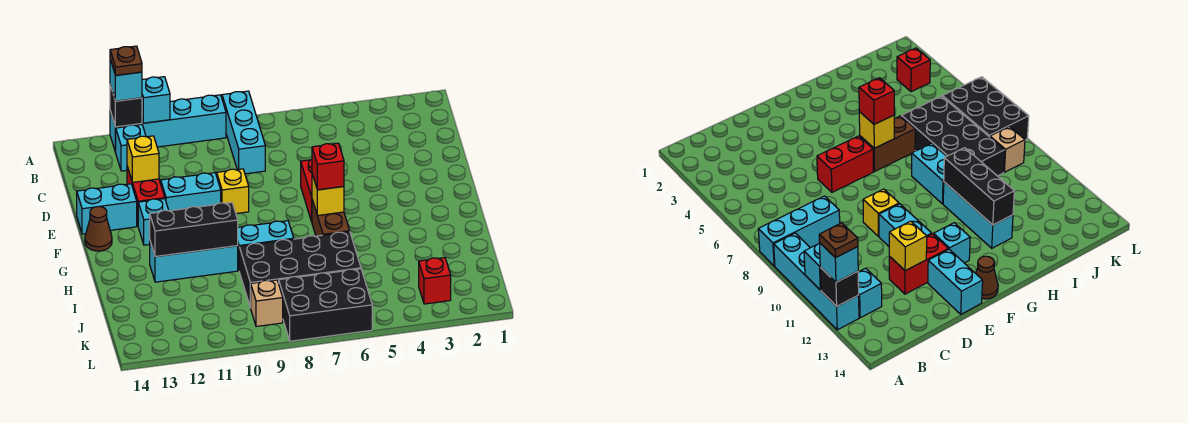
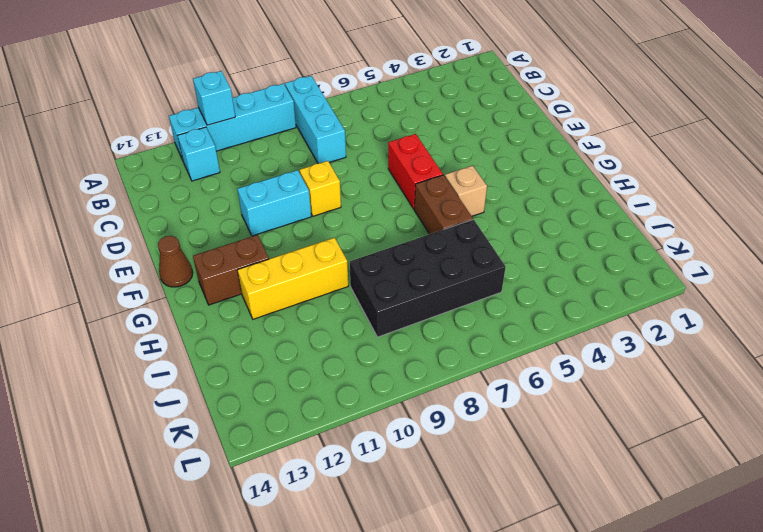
tan 1x1 brick [445,166,487,216] -> tan 1x1 brick moved to [251,280,283,327]
brown 1x2 brick [193,235,269,305] -> none
yellow 1x3 brick [238,238,348,319] -> cyan 1x3 brick [150,242,238,282]
none -> red 1x2 brick [127,166,165,225]
none -> cyan 1x2 brick [77,184,137,234]
none -> cyan 1x1 brick [138,199,169,245]

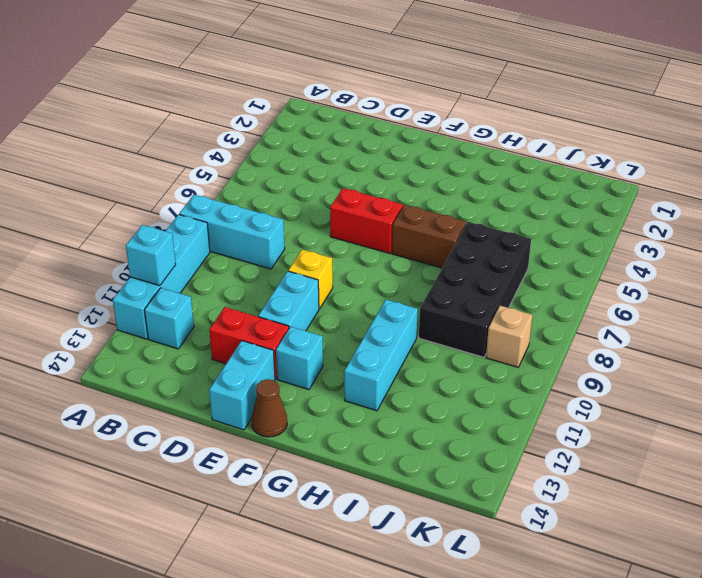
none -> cyan 1x2 brick [238,221,294,269]
none -> red 1x1 brick [419,258,451,304]
none -> black 2x3 brick [279,269,372,341]

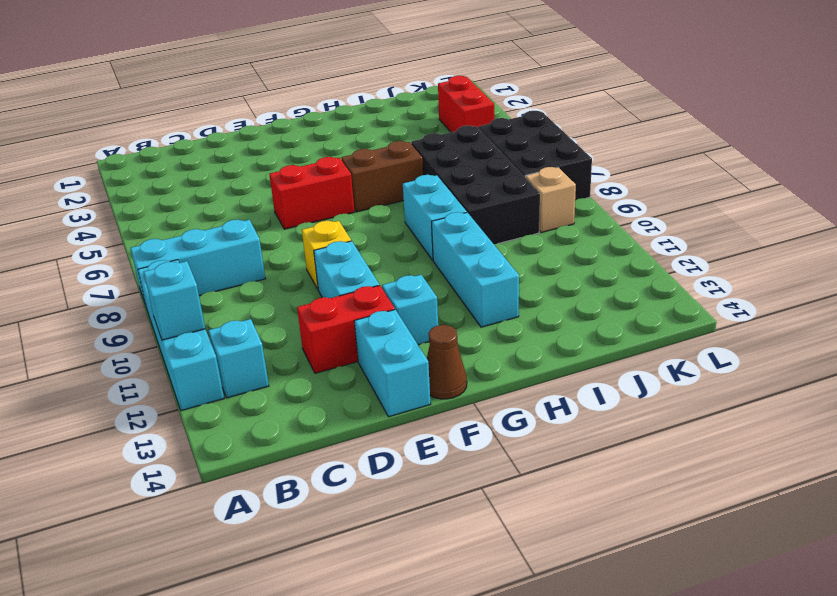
red 1x2 brick [438,76,494,132] -> red 1x1 brick [419,258,451,304]
none -> black 1x1 brick [110,85,142,127]
none -> yellow 1x1 brick [127,136,159,182]
none -> yellow 1x1 brick [312,174,344,216]

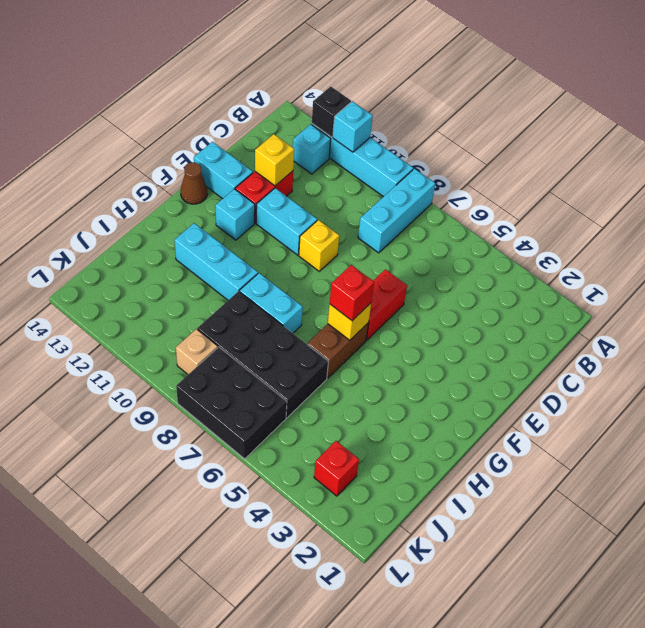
none -> black 1x3 brick [150,203,238,257]
none -> cyan 1x1 brick [110,59,142,101]
none -> brown 1x1 plate [110,46,142,76]

